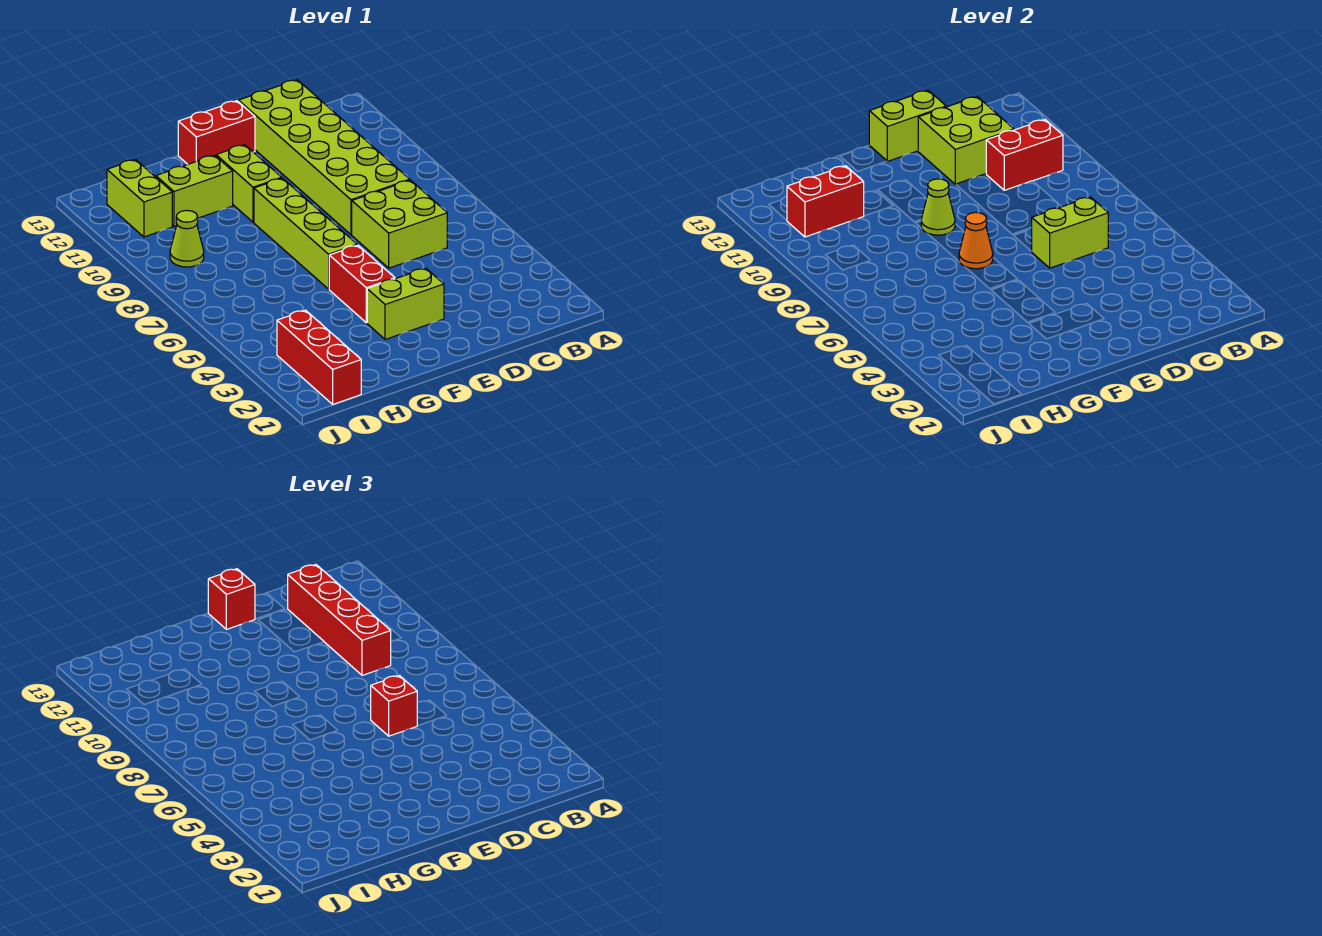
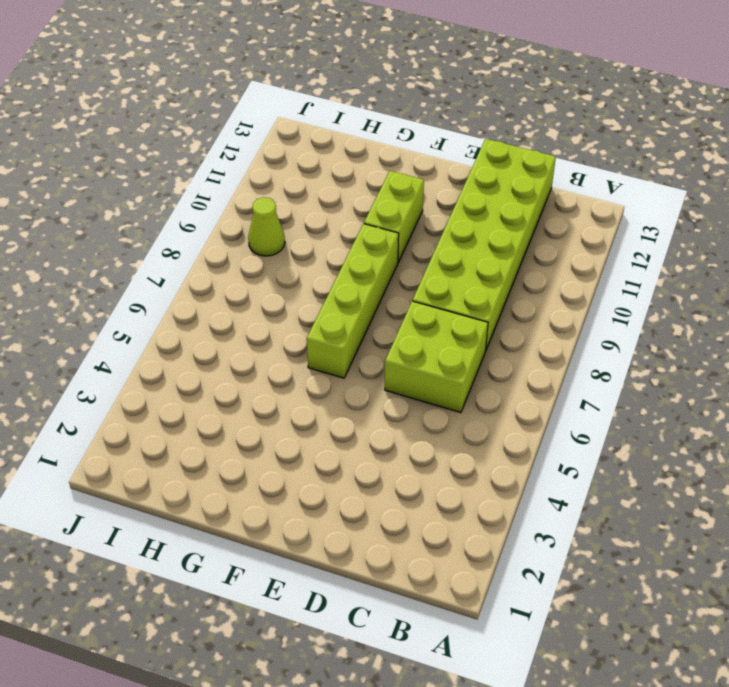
none -> lime 1x2 brick [367,268,444,339]
none -> red 1x2 brick [178,101,255,164]
none -> red 1x2 brick [329,245,395,323]

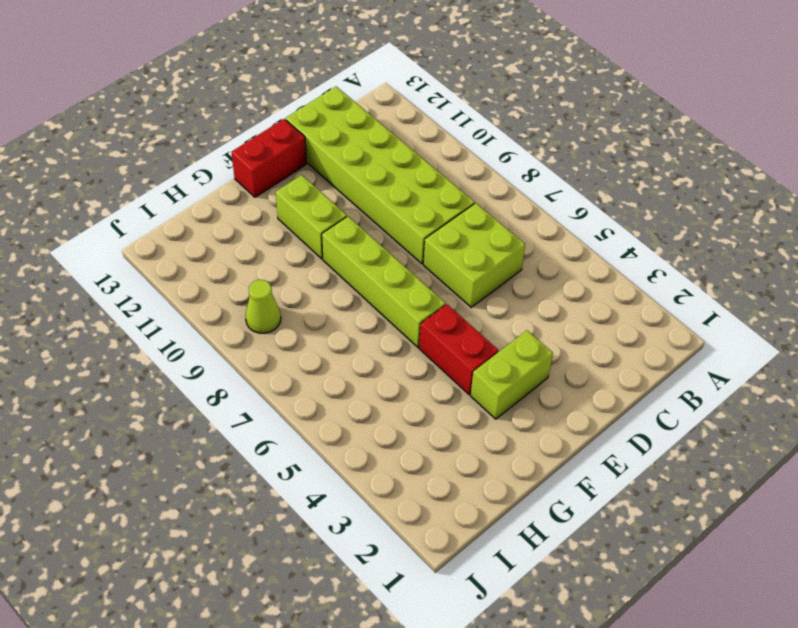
none -> lime 1x2 brick [156,155,233,226]
none -> red 1x3 brick [277,310,361,404]
none -> lime 1x2 brick [107,160,172,237]

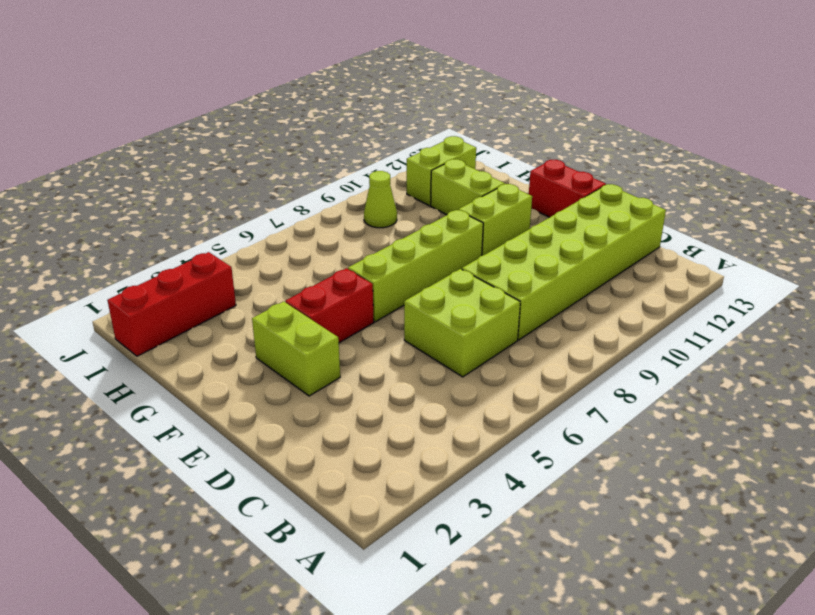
none -> red 1x2 brick [986,119,1063,190]
none -> lime 1x2 brick [1031,197,1108,268]
none -> lime 2x2 brick [918,97,1014,184]

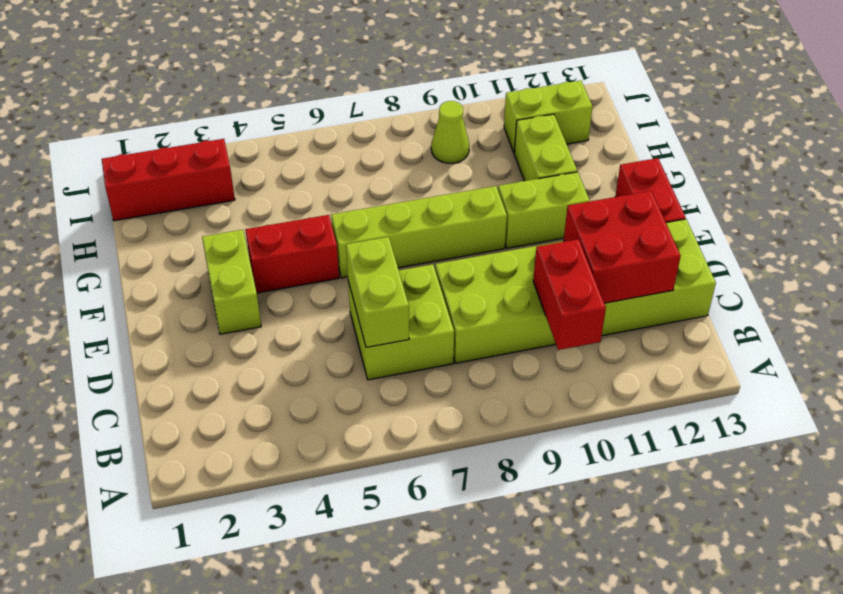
red 2x2 brick [564,191,681,303] -> lime 2x2 brick [918,97,1014,184]
none -> lime 1x2 brick [869,90,946,161]
none -> orange 1x1 cone [959,212,993,269]
none -> lime 1x1 cone [921,179,955,235]

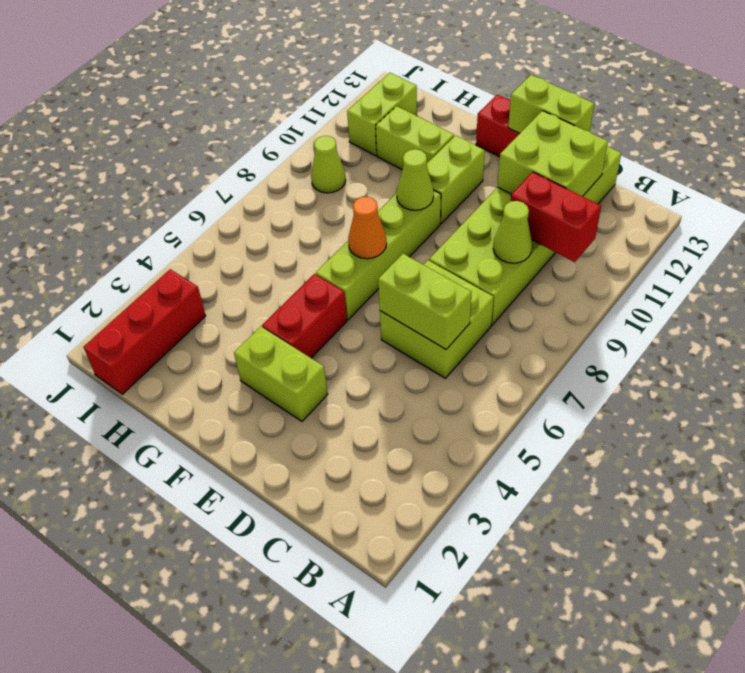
lime 1x1 cone [493,201,532,263] -> none
none -> red 1x2 brick [787,166,864,237]
none -> red 1x4 brick [288,565,391,675]
none -> red 1x1 brick [371,675,417,736]

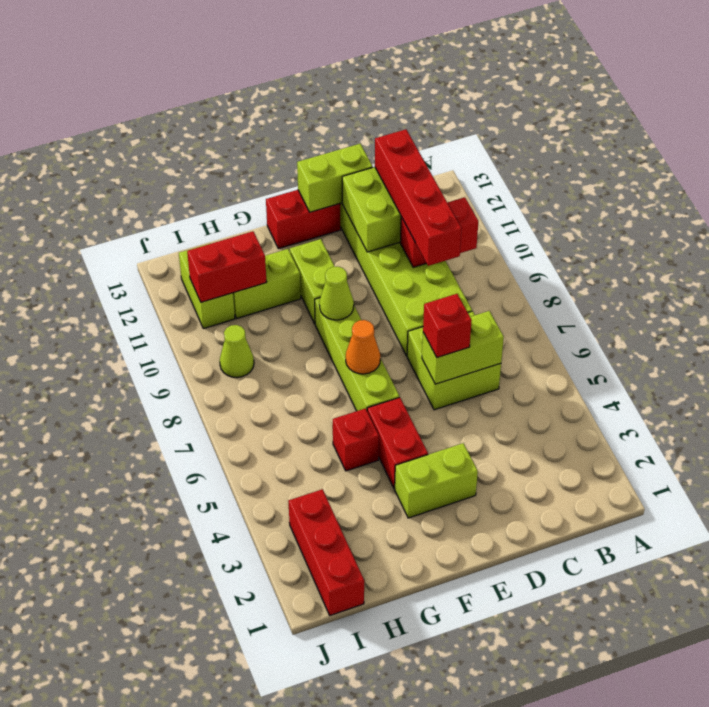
red 1x1 brick [333,408,379,471] -> red 1x1 brick moved to [208,569,255,629]

